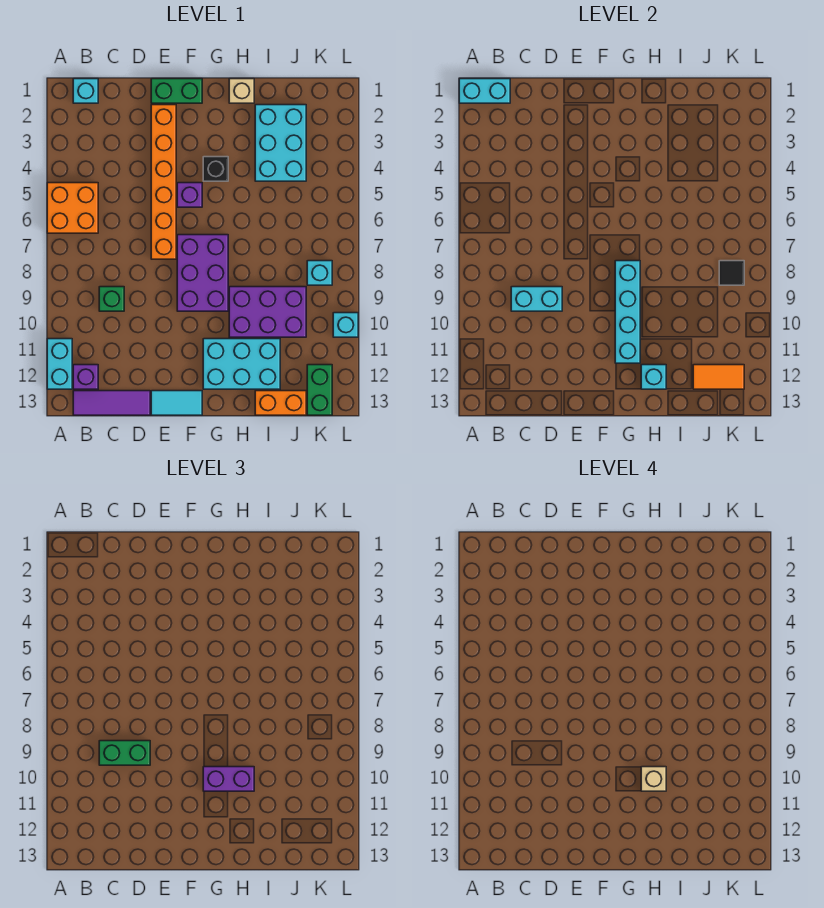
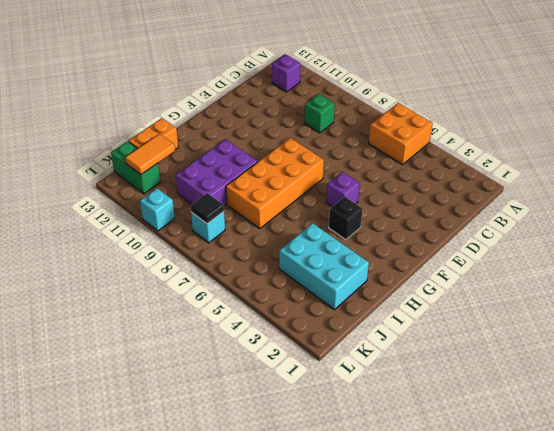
orange 2x4 brick [226,138,324,229] -> purple 2x3 brick [177,235,228,311]
none -> cyan 1x2 brick [47,339,72,389]
none -> cyan 1x1 brick [73,79,98,103]
none -> purple 1x3 tile [73,391,150,415]

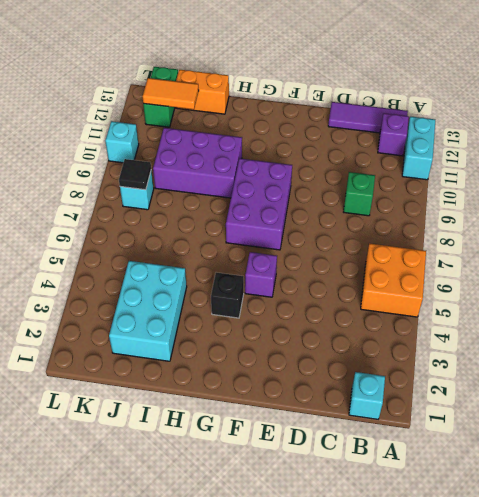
none -> green 1x2 brick [151,79,202,103]
none -> orange 1x6 brick [151,105,176,259]
none -> cyan 1x2 tile [151,391,202,415]

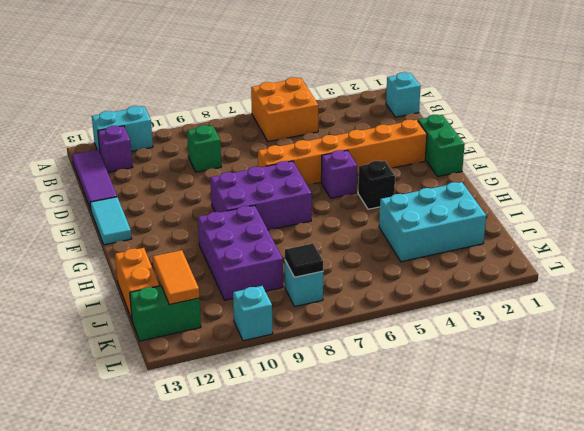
none -> cyan 2x3 brick [203,339,280,389]
none -> tan 1x1 brick [229,79,254,103]
none -> cyan 1x2 brick [459,79,510,103]

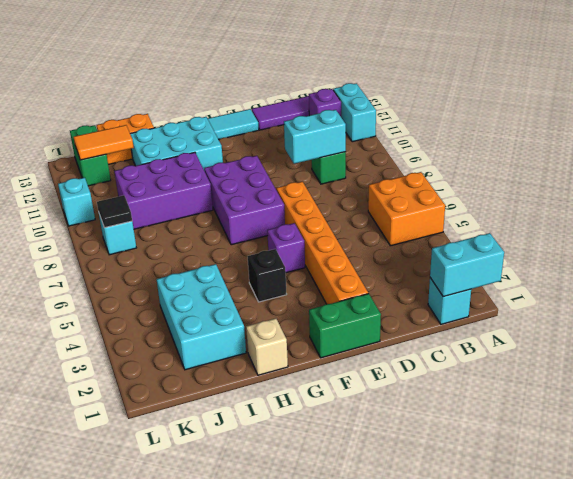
none -> cyan 1x4 brick [615,261,640,363]
none -> cyan 1x1 brick [641,365,666,389]
none -> green 1x2 brick [99,741,150,765]

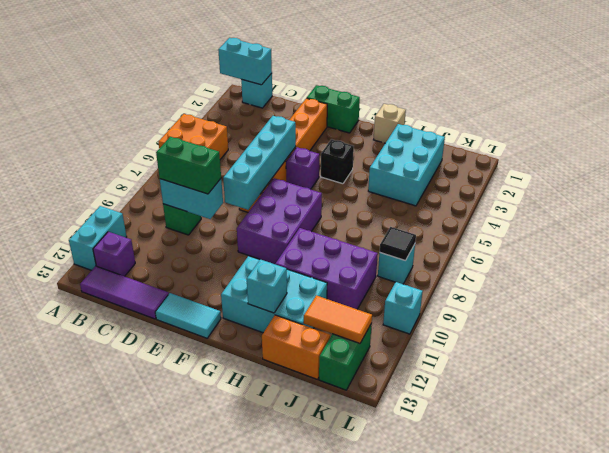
cyan 1x4 brick [223,116,296,210] -> cyan 1x4 brick moved to [615,261,640,363]
none -> purple 1x2 brick [203,767,254,791]
none -> tan 1x1 brick [641,767,666,791]

